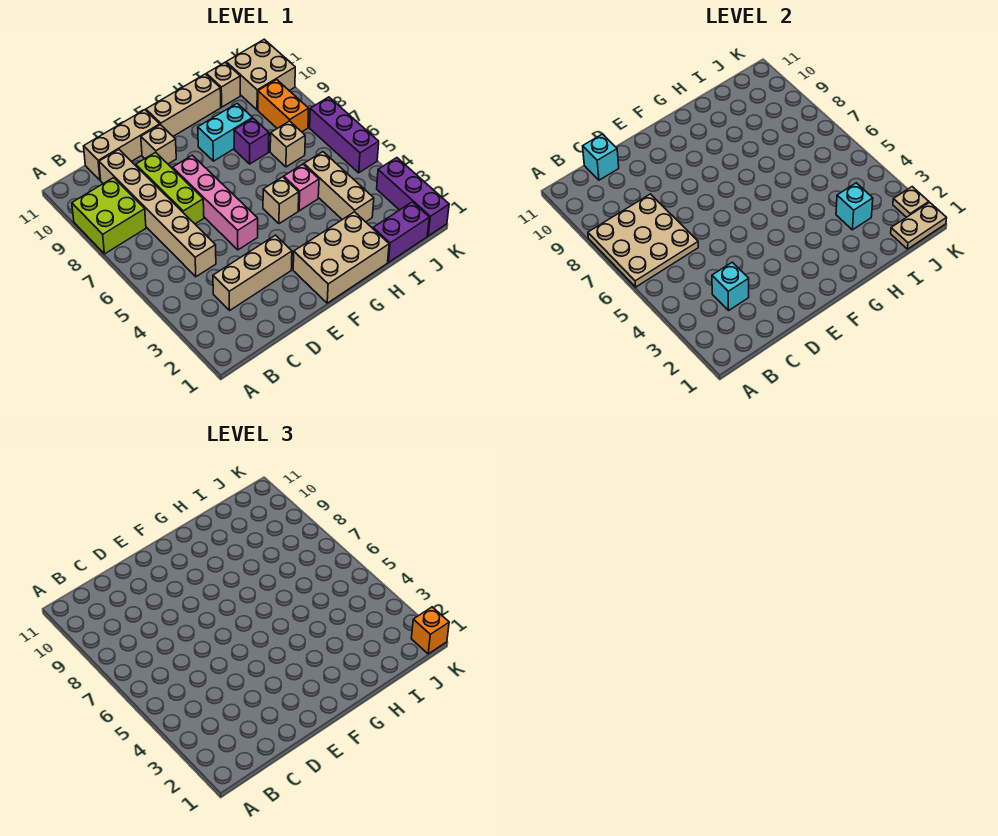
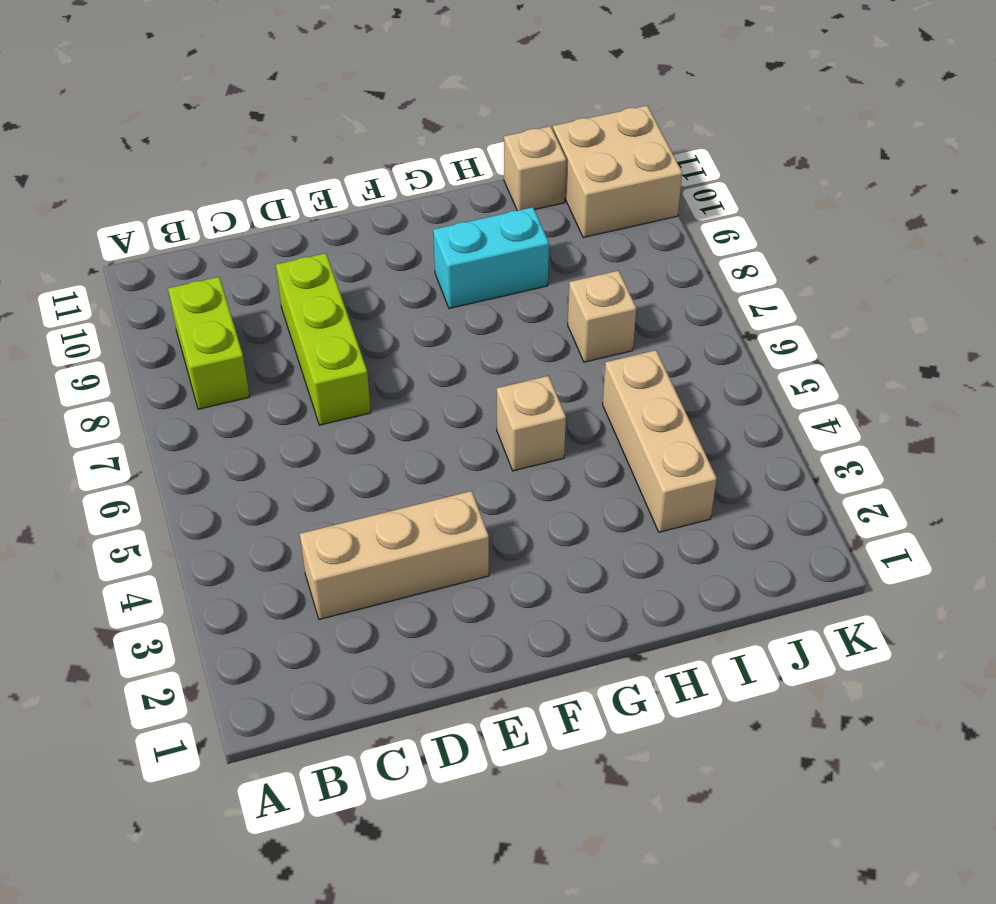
lime 1x2 brick [168,277,250,409] -> lime 2x2 brick [72,178,146,254]
none -> tan 1x6 brick [99,150,216,277]
none -> tan 1x3 brick [84,110,160,180]
none -> pink 1x4 brick [173,155,258,250]

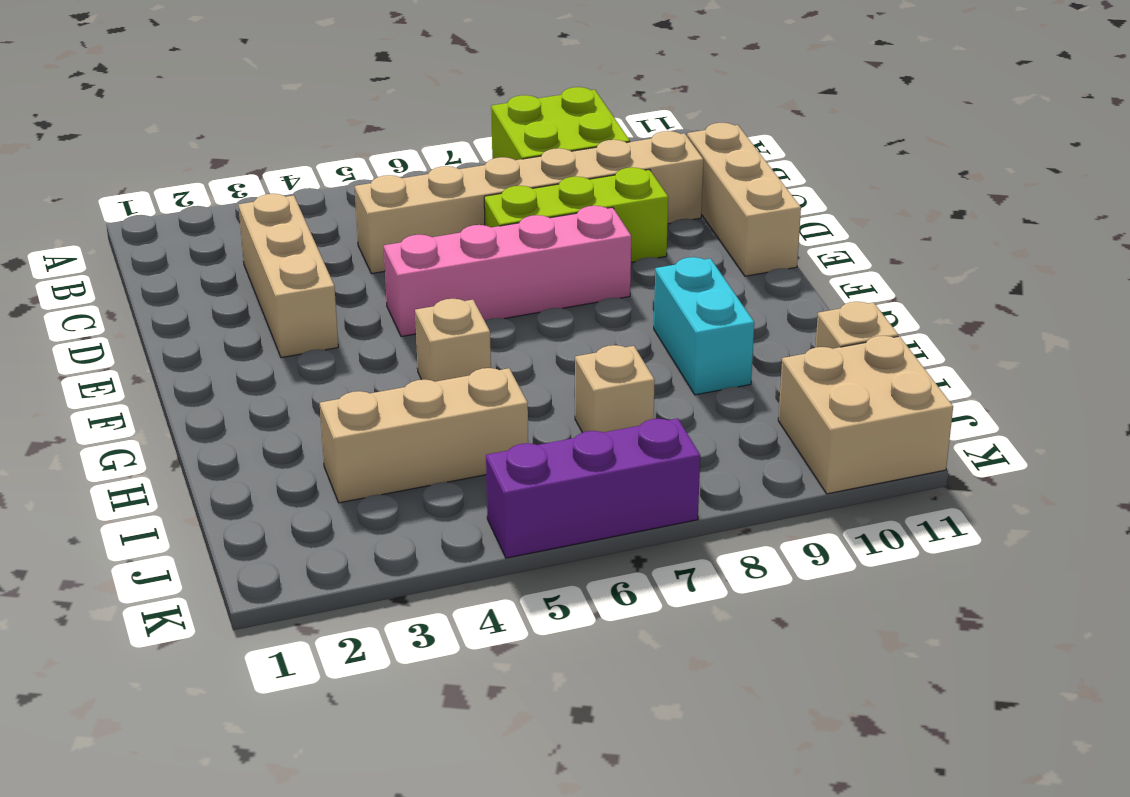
none -> tan 1x1 brick [141,125,176,164]
none -> tan 2x3 brick [293,212,389,303]
none -> tan 1x3 brick [146,74,221,136]

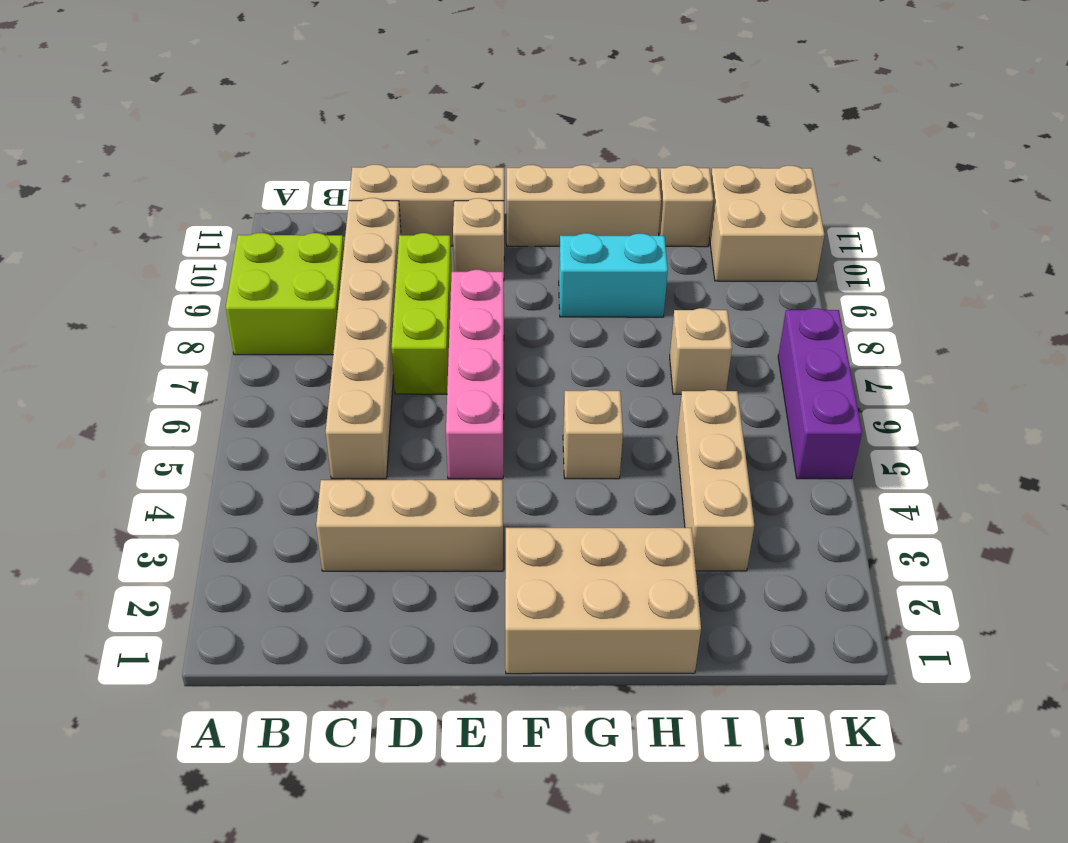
none -> pink 1x1 brick [284,164,319,211]
none -> purple 1x1 brick [234,118,269,164]
none -> purple 1x2 brick [373,202,429,262]

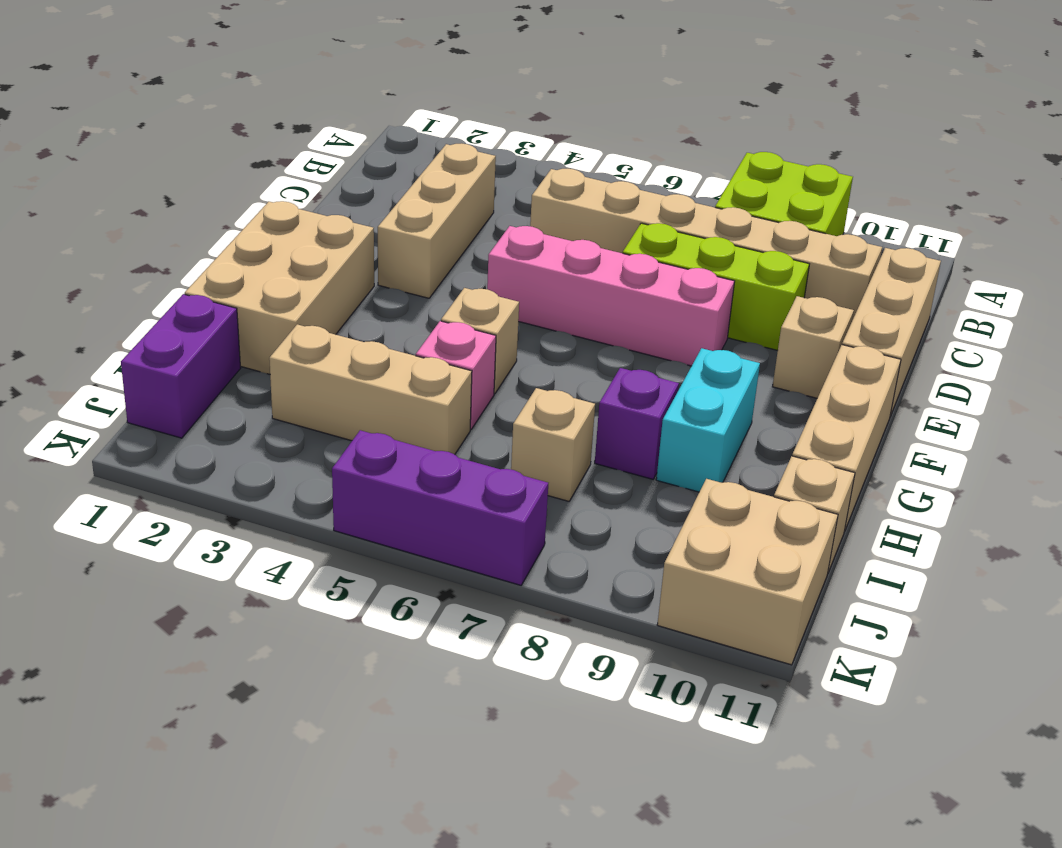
none -> orange 1x2 brick [258,80,309,132]
none -> purple 1x3 brick [377,158,449,236]
none -> tan 3x3 plate [588,194,698,287]

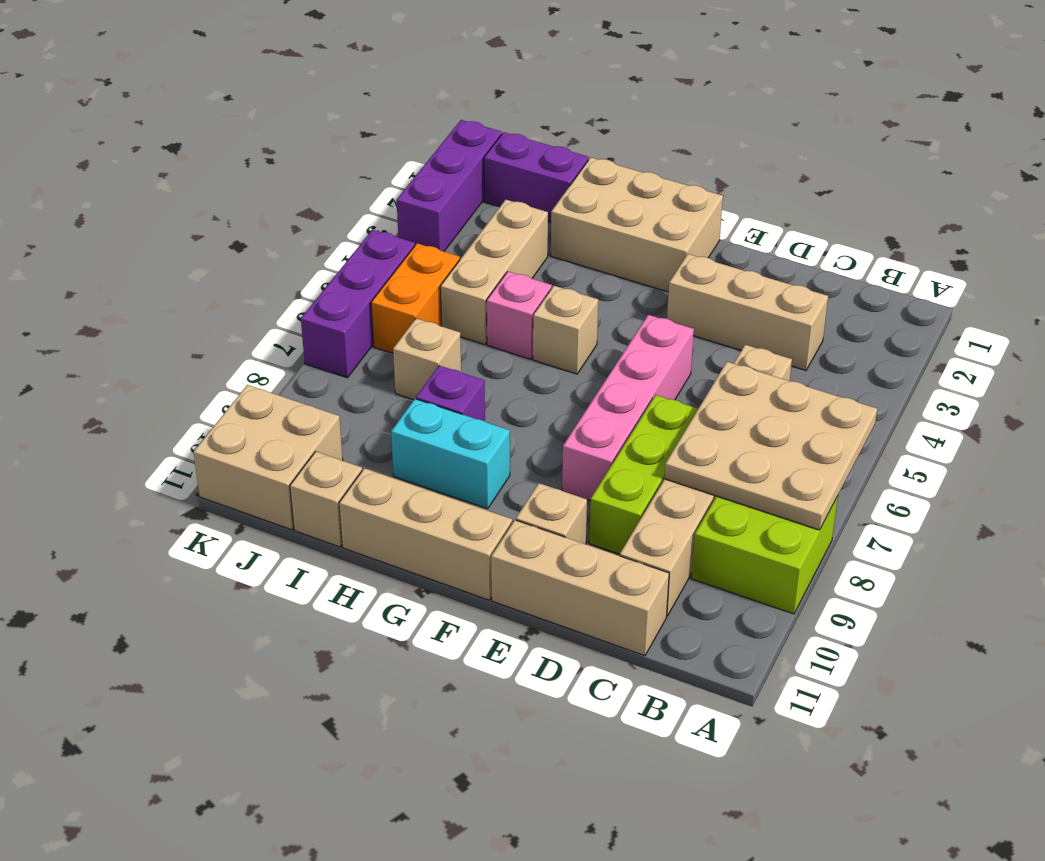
orange 1x2 brick [371,243,460,353] -> orange 1x2 brick moved to [258,80,309,132]
none -> cyan 1x1 brick [712,262,749,310]
none -> cyan 1x1 brick [583,134,619,180]
none -> cyan 1x1 brick [836,183,873,230]

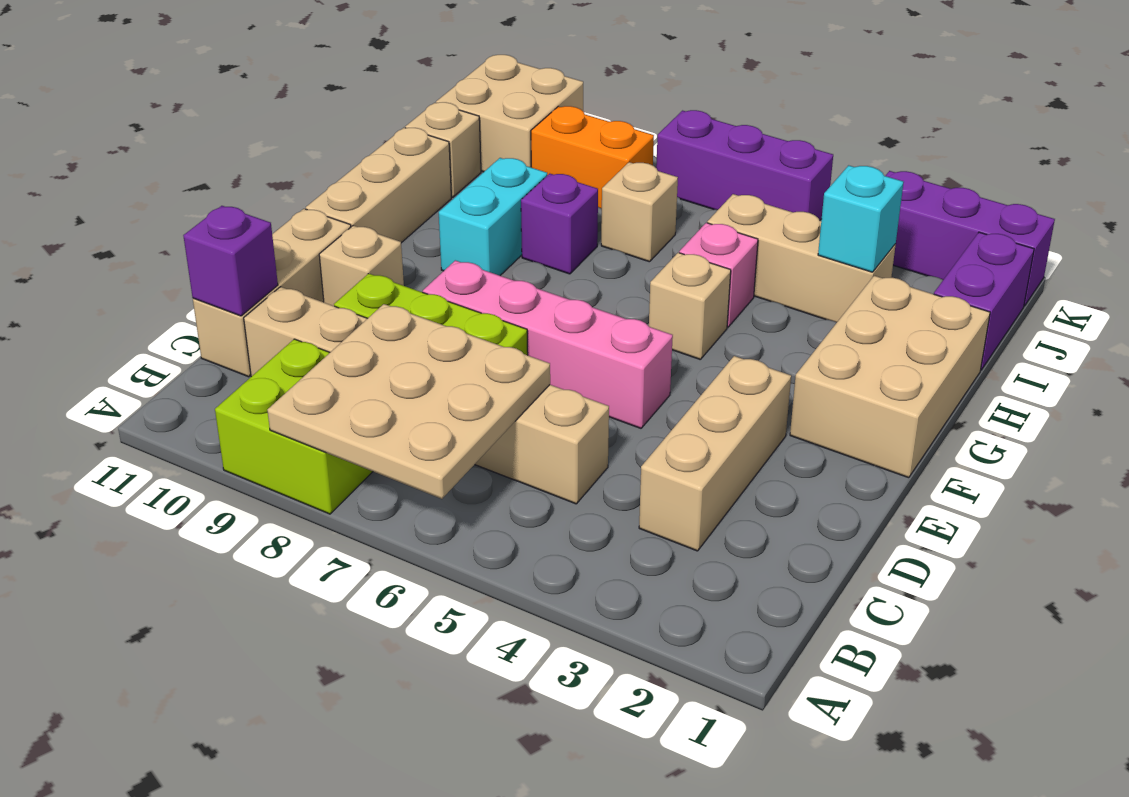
purple 1x1 brick [183,206,278,316] -> cyan 1x1 brick [583,134,619,180]
none -> cyan 1x1 brick [712,262,749,310]
none -> tan 1x2 plate [891,202,947,249]
none -> tan 1x1 plate [893,187,929,217]

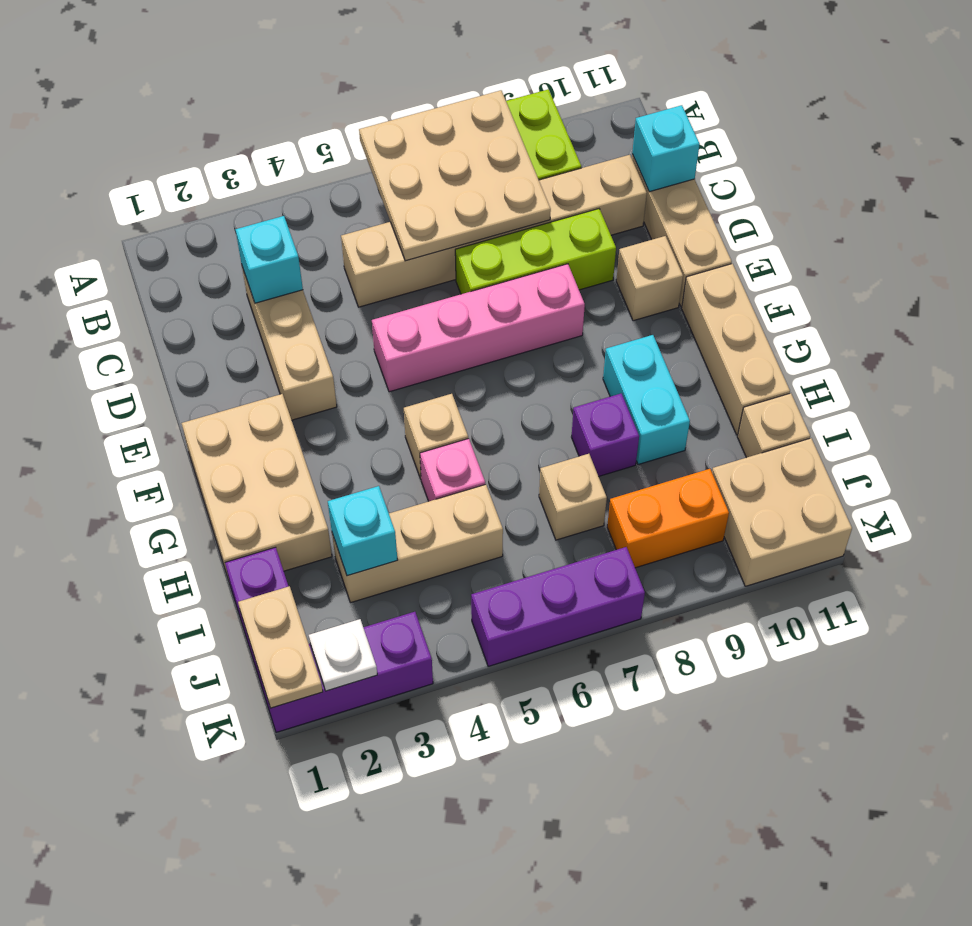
white 1x1 plate [309,619,377,691] -> tan 1x1 plate [893,187,929,217]
none -> orange 1x1 brick [411,607,449,654]

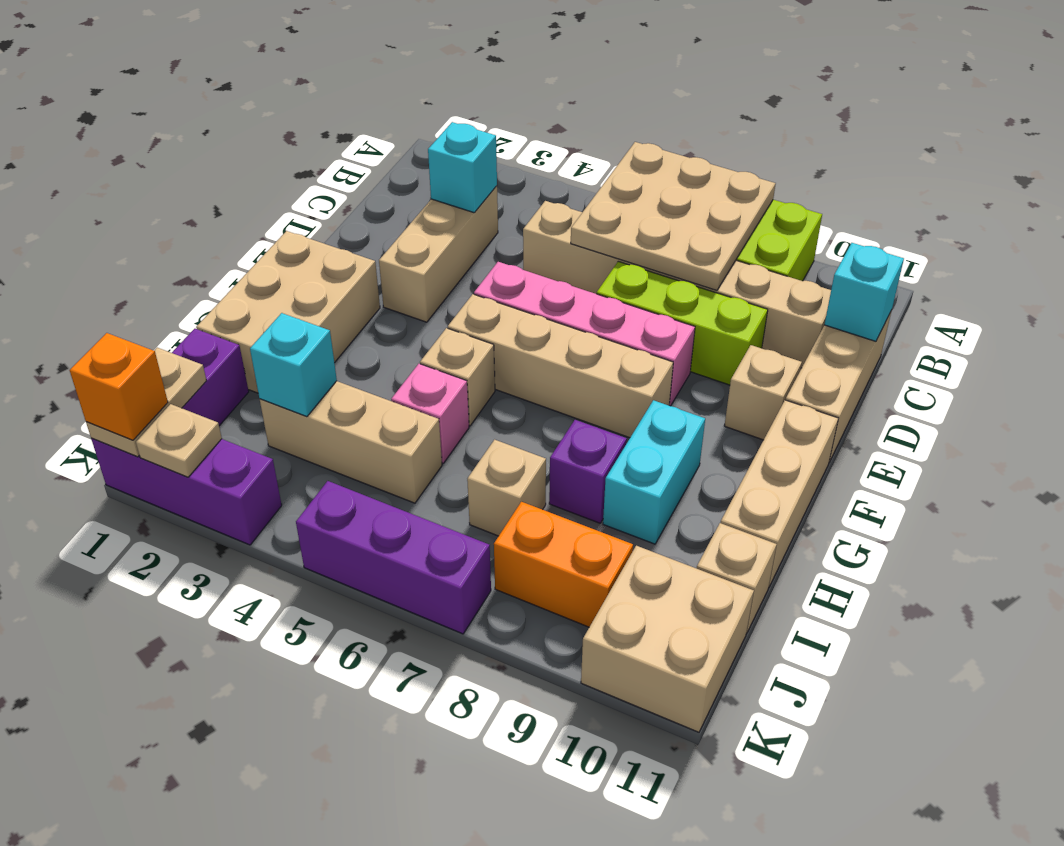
tan 1x4 brick [448,294,673,438] -> none

